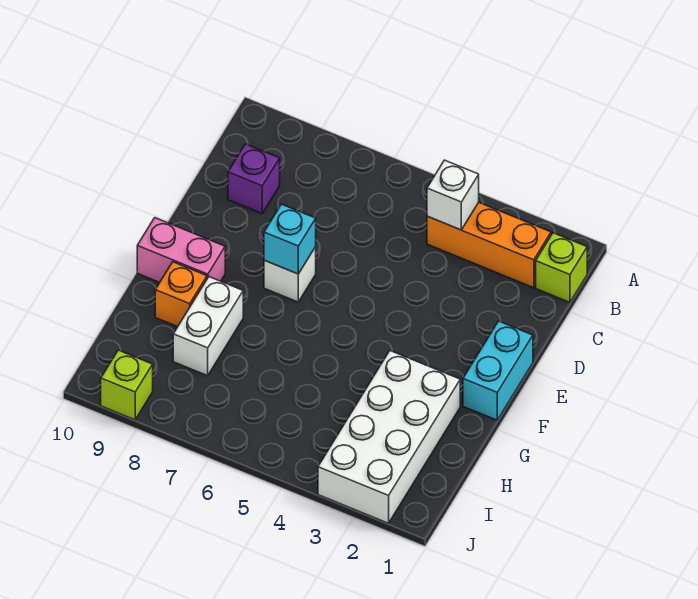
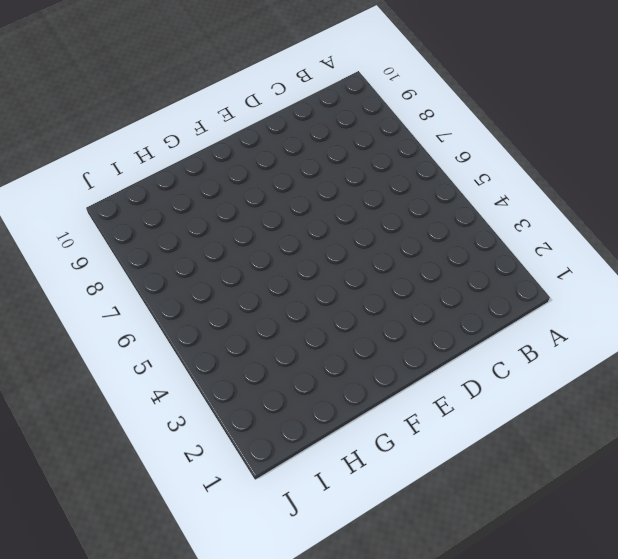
none -> lime 1x1 brick [536,233,587,302]
none -> orange 1x3 brick [427,202,551,288]
none -> purple 1x1 brick [228,144,280,214]

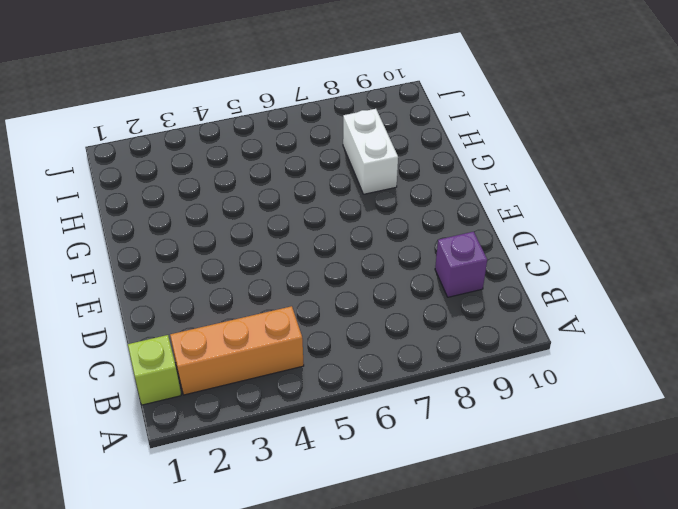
none -> cyan 1x2 brick [463,321,533,420]
none -> white 1x1 brick [264,247,316,302]
none -> pink 1x2 brick [137,218,225,282]

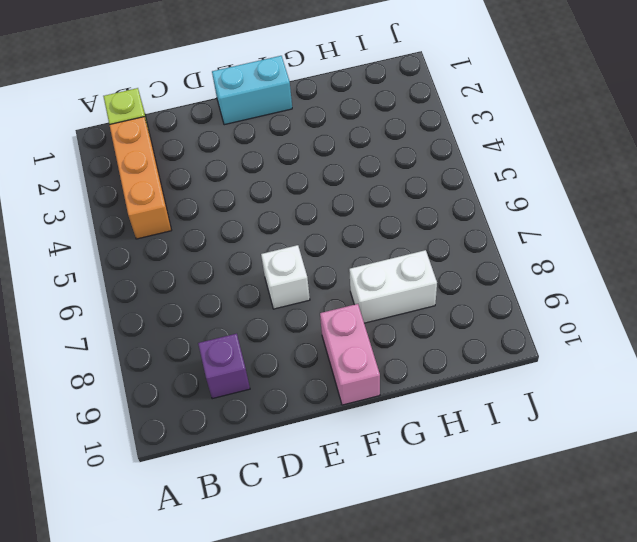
none -> white 2x4 brick [318,351,460,523]
none -> orange 1x1 brick [155,262,207,327]
none -> lime 1x1 brick [101,350,153,420]

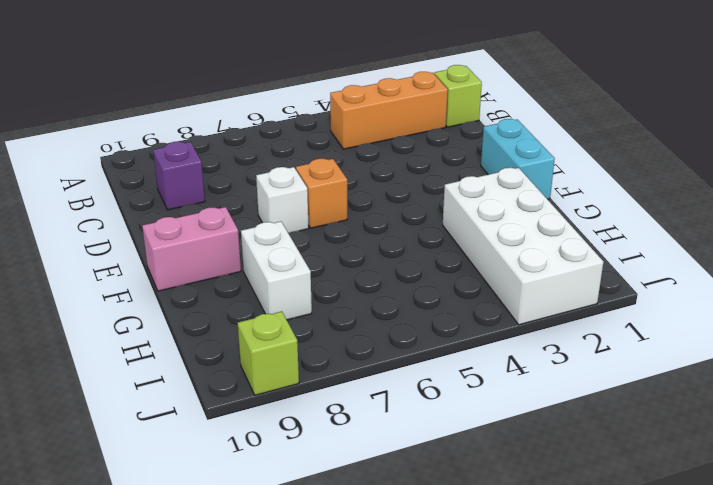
orange 1x1 brick [296,158,347,228] -> orange 1x1 brick moved to [155,262,207,327]
none -> white 1x1 brick [427,160,479,230]
none -> cyan 1x1 brick [264,204,316,274]

